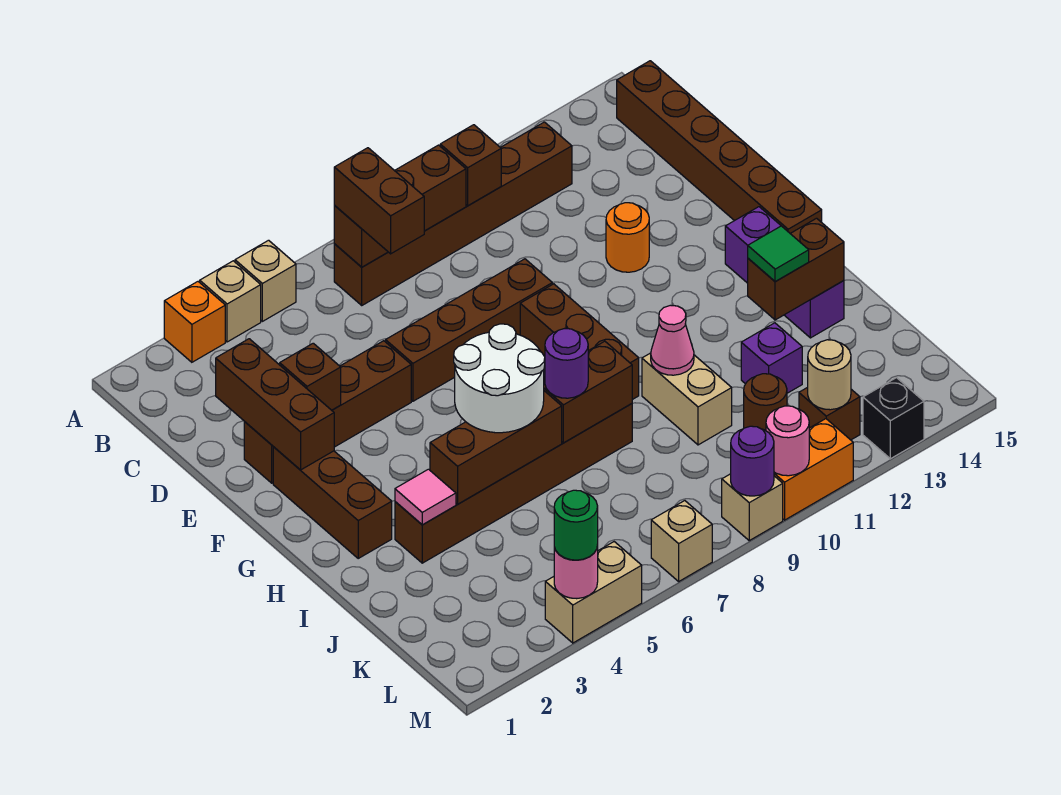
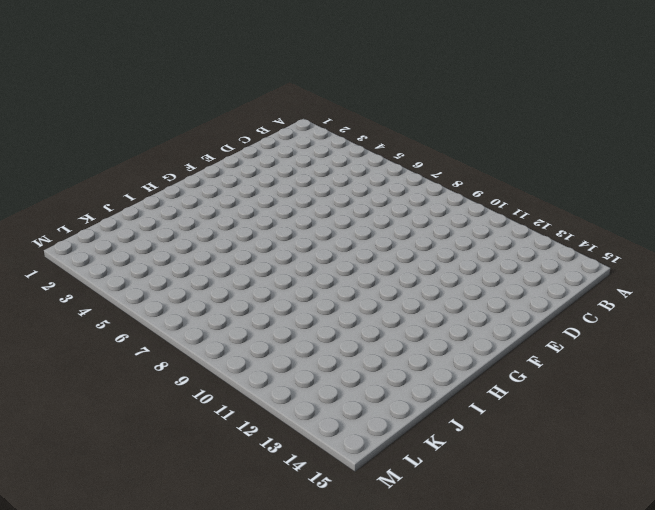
none -> orange 1x1 brick [164,282,225,362]
none -> tan 1x1 brick [200,261,261,342]
none -> tan 1x1 brick [235,240,296,321]
none -> brown 1x6 brick [334,122,572,305]

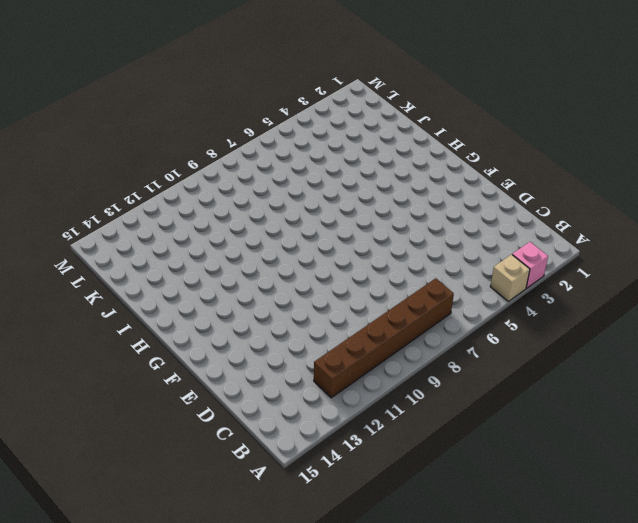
pink 1x1 brick [512,242,548,288] -> orange 1x1 brick [164,282,225,362]
none -> tan 1x1 brick [235,240,296,321]
none -> brown 1x6 brick [617,61,822,233]
none -> brown 1x4 brick [244,341,411,483]
none -> brown 1x4 brick [386,259,552,401]

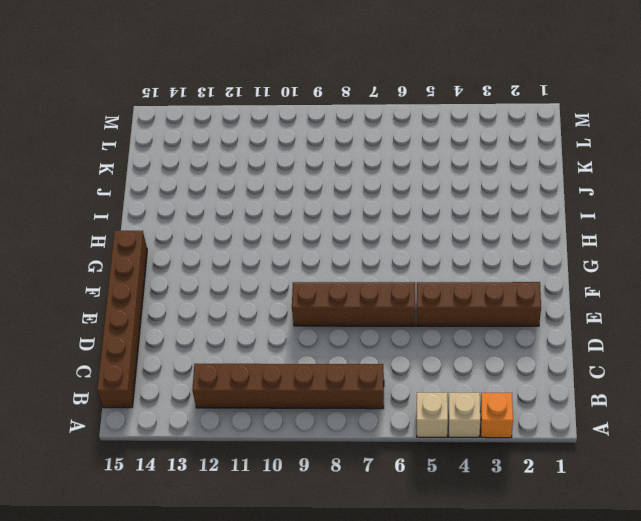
none -> orange 1x1 round brick [606,203,649,272]
none -> brown 1x3 brick [273,447,392,558]
none -> brown 1x3 brick [520,284,639,400]
none -> purple 1x3 brick [725,207,844,338]

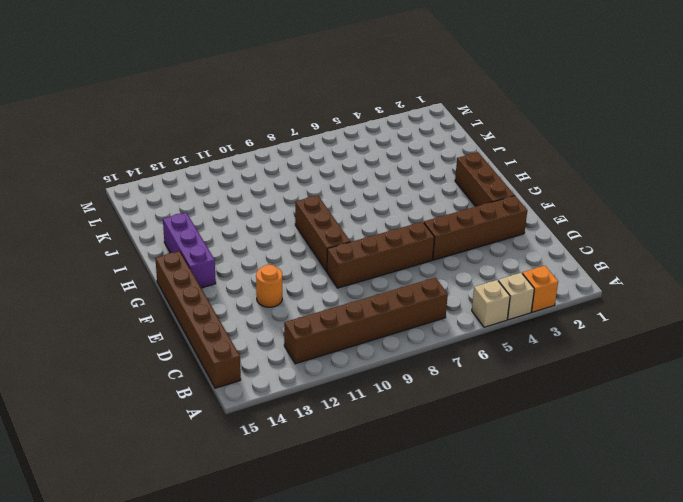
none -> brown 1x6 brick [395,404,632,563]
none -> tan 1x2 brick [642,353,732,445]
none -> purple 1x1 brick [741,323,802,393]
none -> brown 1x1 round brick [744,374,787,431]

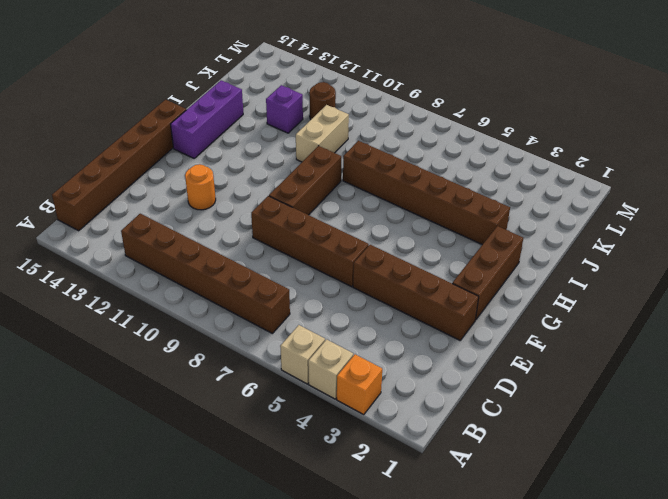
none -> brown 1x1 brick [799,387,860,440]
none -> tan 1x2 brick [545,542,642,643]
none -> tan 1x1 brick [651,501,712,581]
none -> tan 1x1 brick [722,474,783,541]

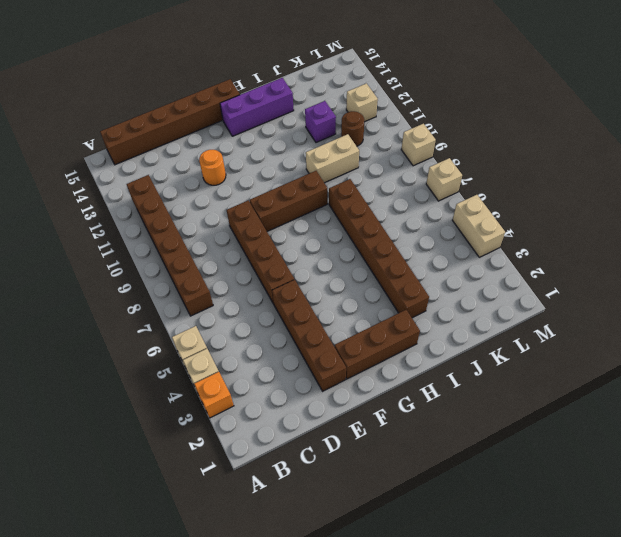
tan 1x1 brick [346,83,378,122] -> brown 1x1 brick [799,387,860,440]
none -> orange 1x2 brick [774,419,853,520]
none -> black 1x1 brick [863,378,924,459]
none -> brown 1x3 brick [334,145,466,267]
none -> brown 1x1 brick [440,125,501,206]

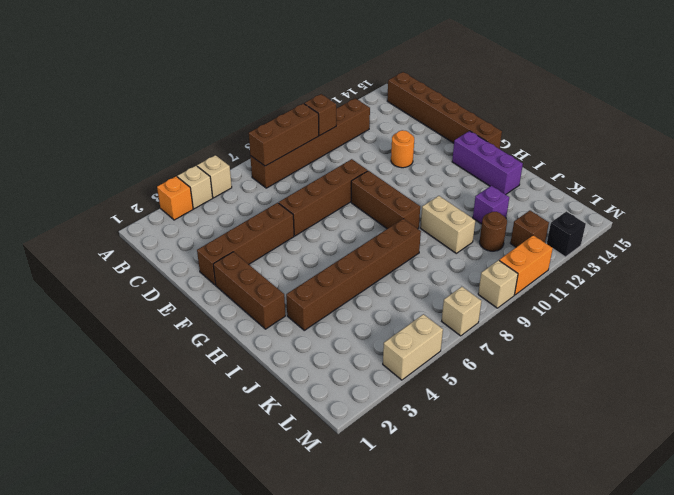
none -> brown 1x3 brick [216,339,334,470]
none -> brown 1x1 brick [280,343,341,410]
none -> pink 1x1 tile [395,469,456,525]
none -> brown 1x3 brick [430,391,562,504]

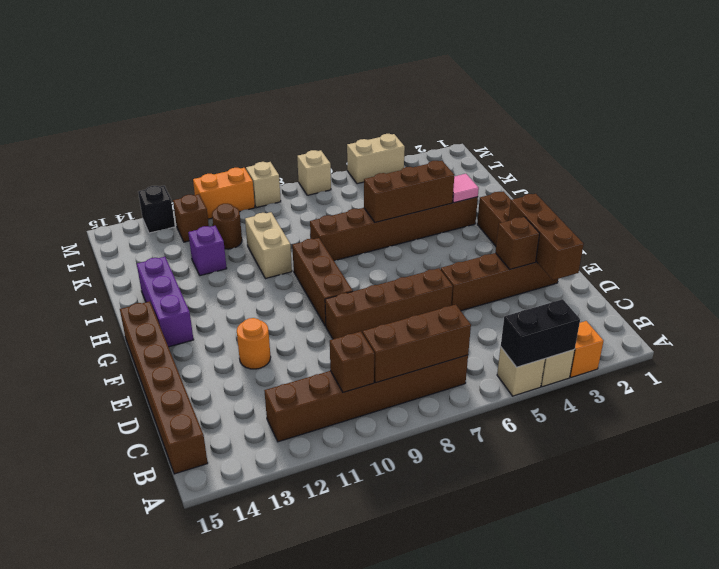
black 1x2 brick [501,299,580,367] -> none
none -> brown 1x2 brick [544,341,632,443]
none -> pink 1x1 cone [651,305,694,375]
none -> brown 1x2 brick [748,218,844,320]
none -> tan 1x1 round brick [808,340,851,410]

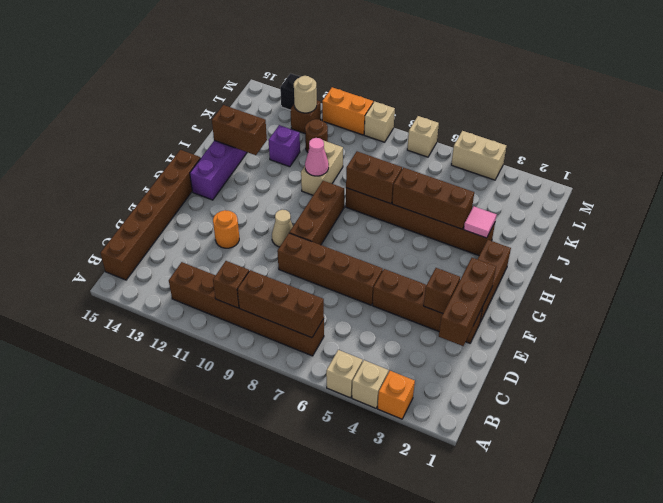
tan 1x1 cone [272,210,293,247] -> none
none -> pink 1x1 round brick [554,545,598,599]
none -> purple 1x1 round brick [731,426,774,496]
none -> pink 1x1 round brick [766,406,809,476]
none -> brown 1x2 brick [334,148,424,254]

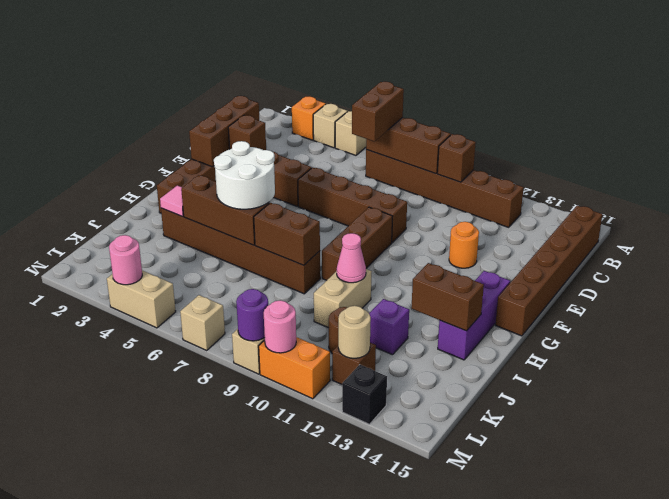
none -> purple 1x1 round brick [545,329,588,398]
none -> green 1x1 tile [748,226,809,282]
none -> green 1x1 round brick [554,490,598,560]

